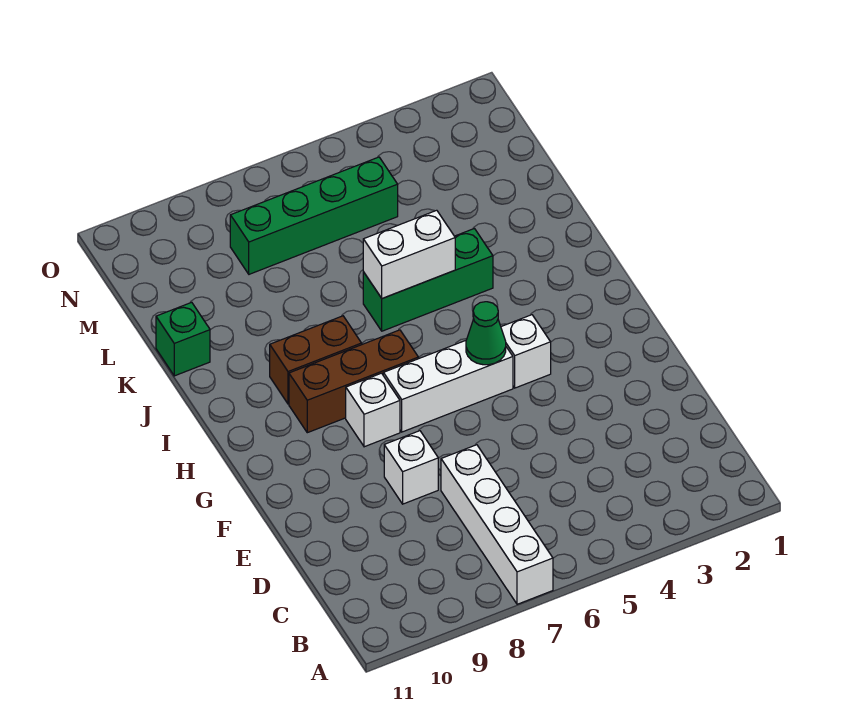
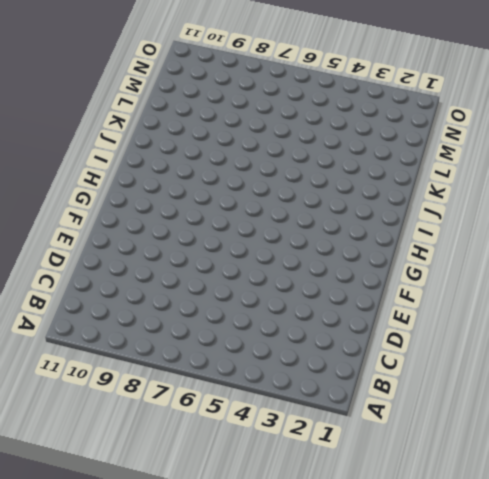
none -> white 1x4 brick [441,445,553,604]
none -> white 1x1 brick [384,431,438,504]
none -> white 1x1 brick [501,315,551,388]

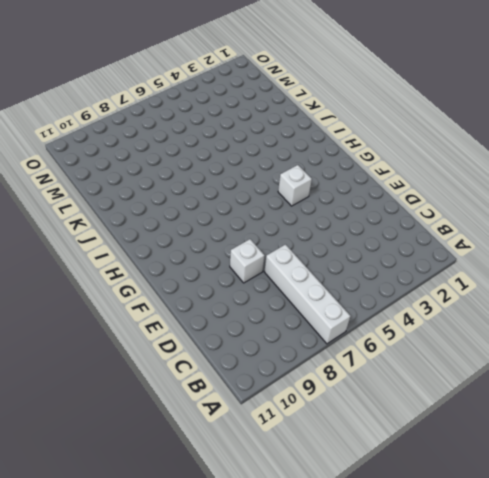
none -> white 1x3 brick [383,340,513,432]
none -> white 1x1 brick [346,373,400,447]
none -> brown 1x3 brick [289,330,418,433]

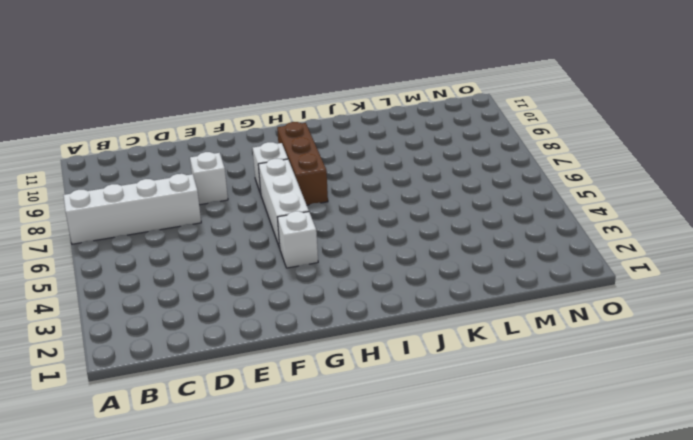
none -> brown 1x2 brick [270,316,362,404]
none -> green 1x3 brick [363,229,493,331]
none -> green 1x1 brick [156,302,210,376]

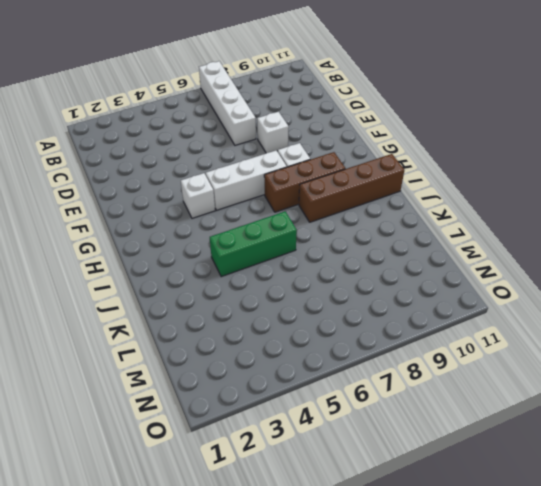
brown 1x4 brick [299,154,404,222] -> brown 1x2 brick [270,316,362,404]
none -> green 1x1 brick [156,302,210,376]
none -> green 1x4 brick [230,157,398,274]
none -> green 1x1 cone [466,302,506,365]

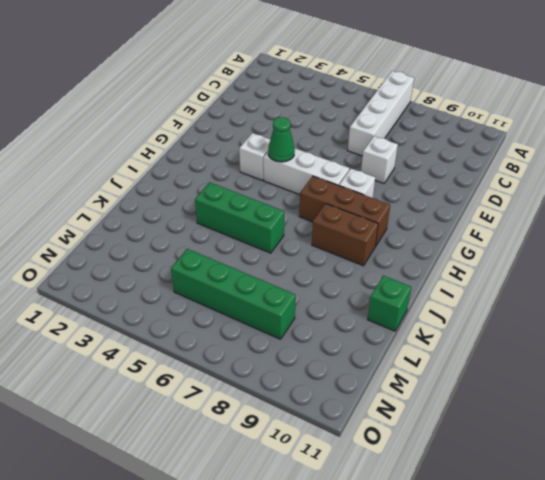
none -> white 1x2 brick [363,210,455,298]

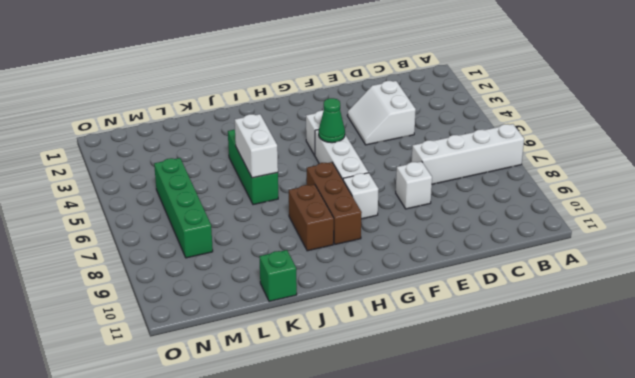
white 2x2 slope [347,81,416,145] -> none

